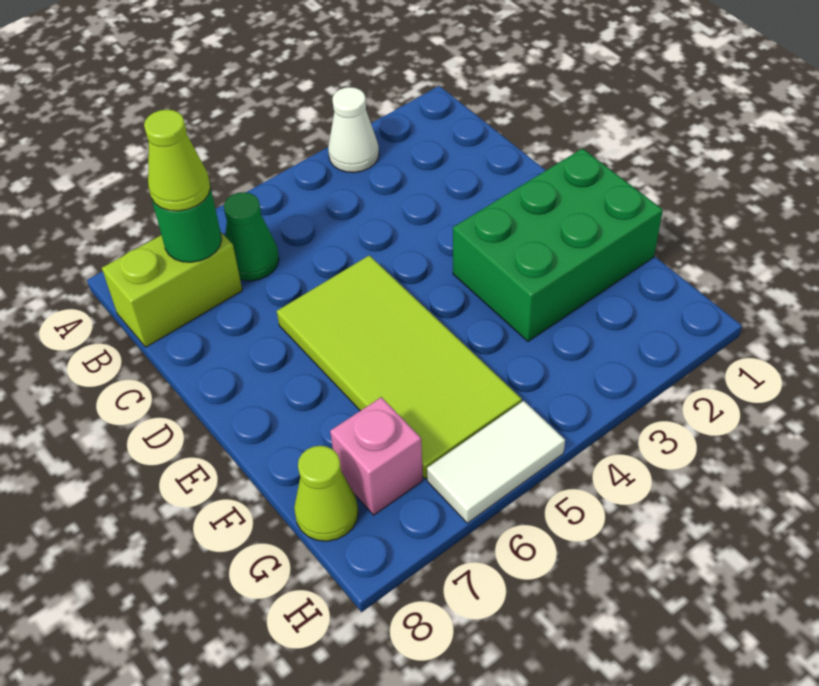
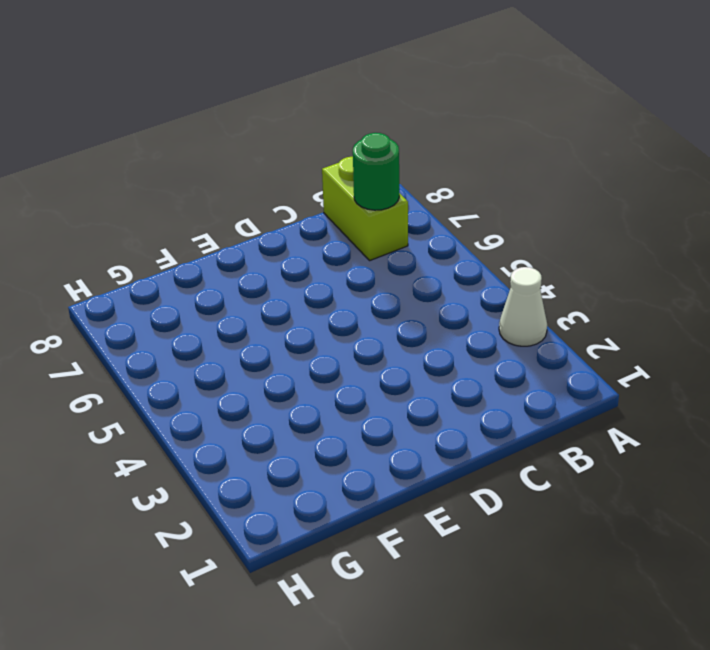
none -> green 1x1 cone [224,192,279,281]
none -> lime 2x4 tile [277,255,522,479]

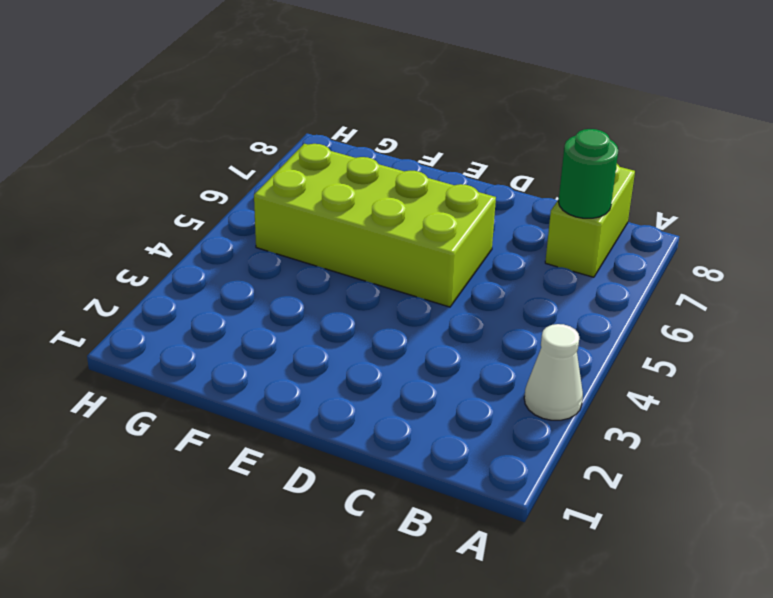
lime 2x4 brick [254,144,496,307] -> lime 2x4 tile [277,255,522,479]
none -> green 1x1 cone [224,192,279,281]
none -> green 2x3 brick [453,148,663,341]

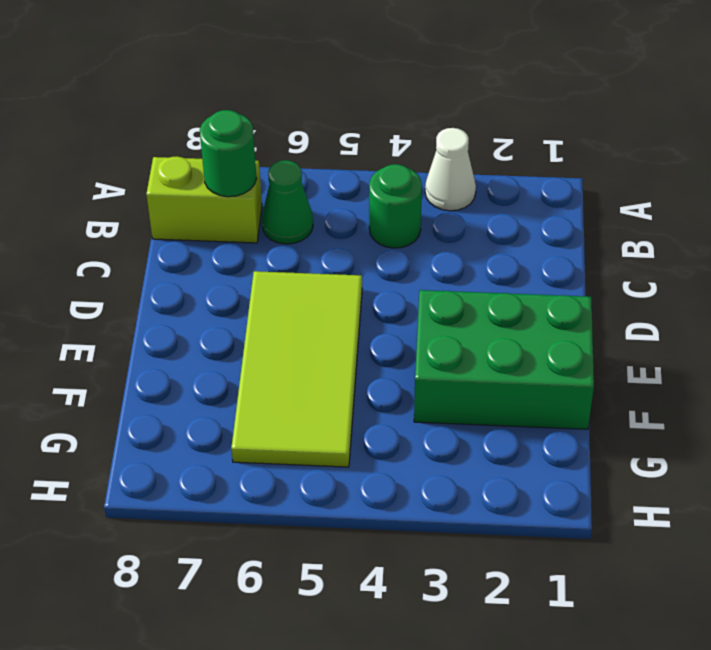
green 1x1 round brick [369,164,422,248] -> none
none -> pink 1x1 brick [330,397,423,515]
none -> lime 1x1 cone [294,446,358,541]

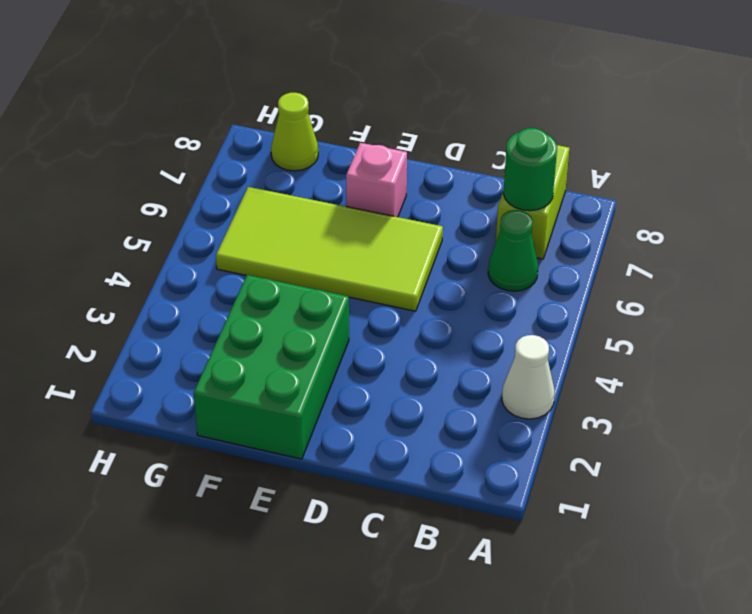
pink 1x1 brick [346,143,407,217] -> pink 1x1 brick moved to [330,397,423,515]
none -> white 1x2 tile [427,401,565,523]
none -> lime 1x1 cone [144,110,210,211]

